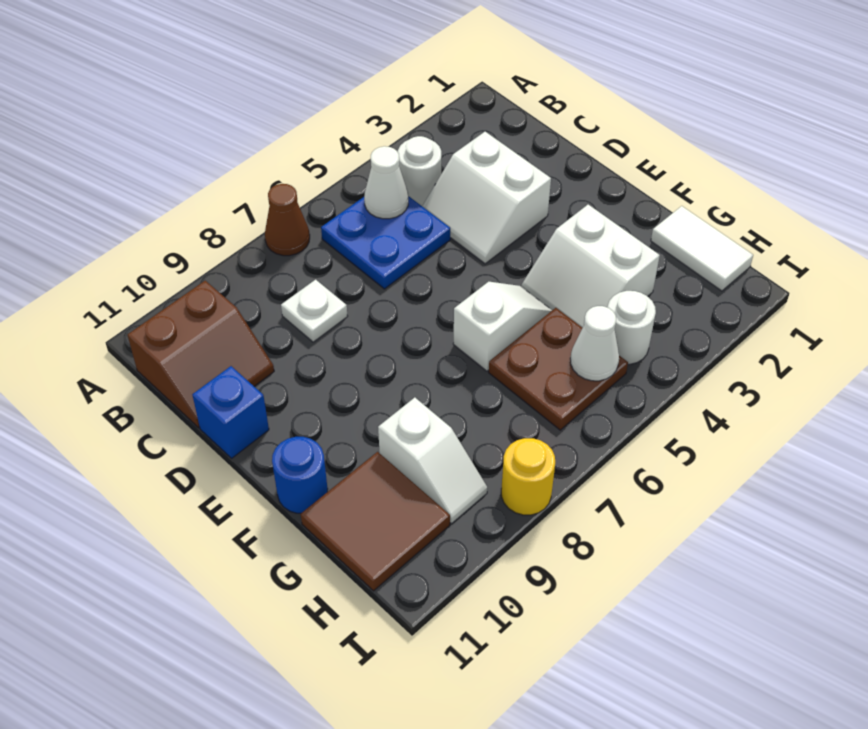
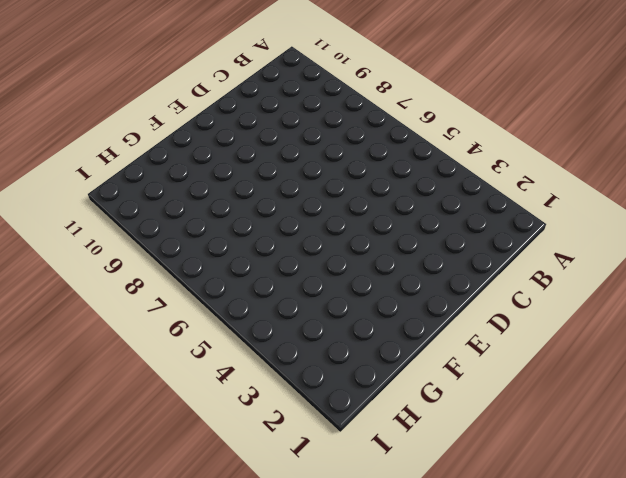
none -> brown 1x1 cone [265,184,310,256]
none -> white 1x1 round brick [398,136,441,206]
none -> blue 2x2 plate [321,196,450,289]

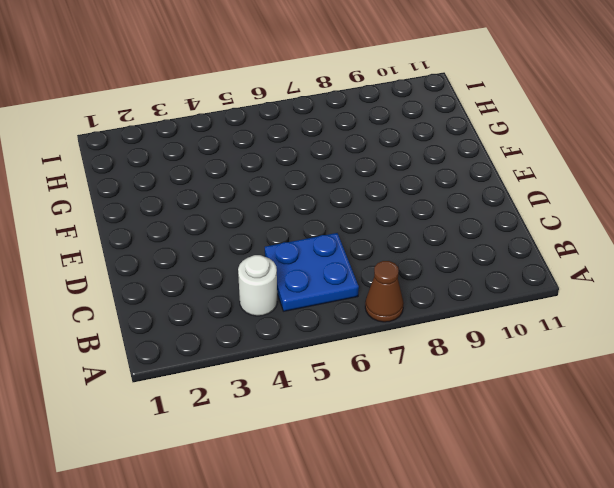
none -> brown 2x2 slope [128,281,274,428]
none -> white 2x2 slope [422,132,551,264]
none -> white 1x1 plate [281,280,348,342]

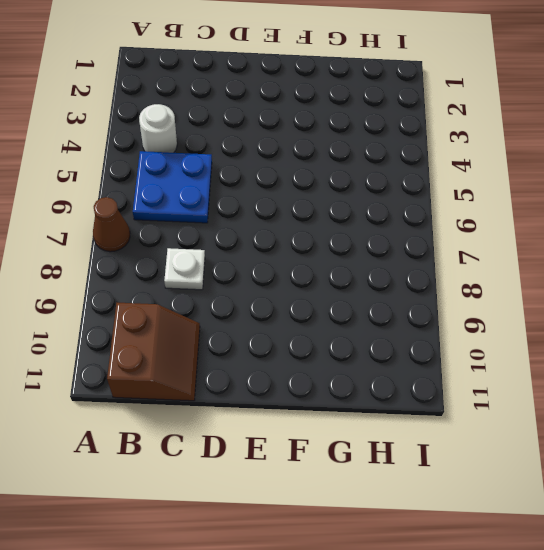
none -> white 2x2 slope [422,132,551,264]
none -> blue 1x1 brick [192,366,269,458]
none -> white 2x2 slope [521,205,660,328]

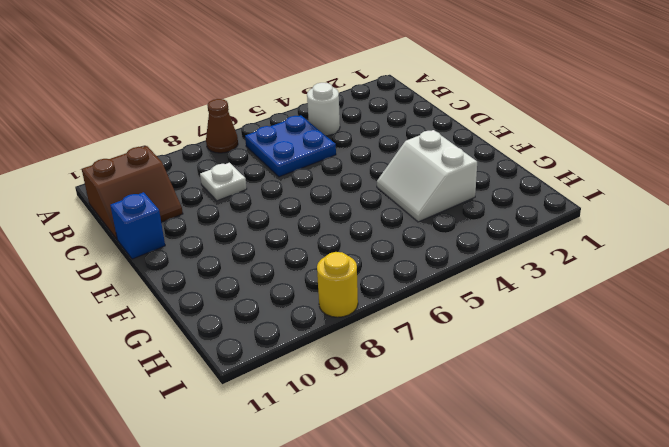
none -> white 2x2 slope [422,132,551,264]
none -> white 1x2 slope [453,282,552,371]
none -> blue 1x1 round brick [272,437,328,513]

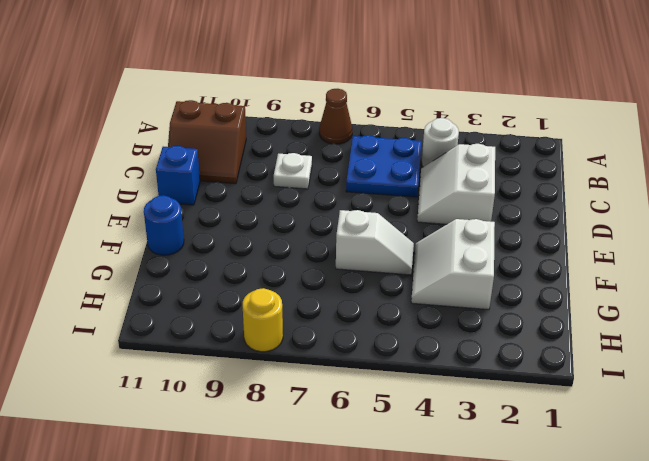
none -> white 1x2 tile [651,206,753,291]
none -> brown 2x2 plate [489,308,628,430]
none -> white 1x2 slope [378,398,487,524]

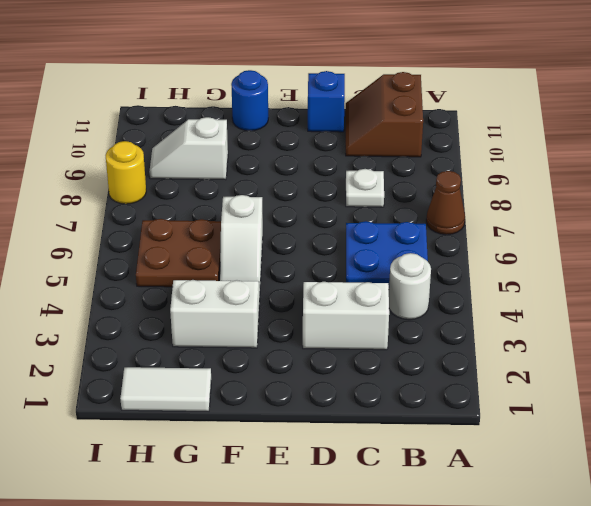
none -> brown 2x2 tile [301,452,450,591]
none -> white 1x1 round brick [608,291,656,364]
none -> white 1x1 cone [364,146,408,219]

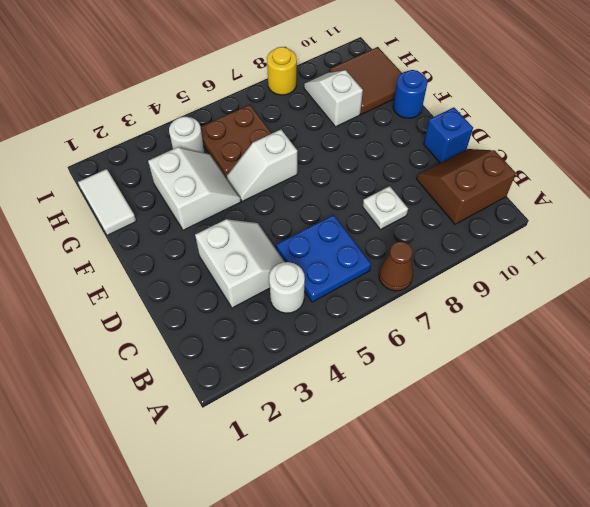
none -> white 1x1 cone [364,146,408,219]
none -> white 1x1 cone [570,306,619,381]

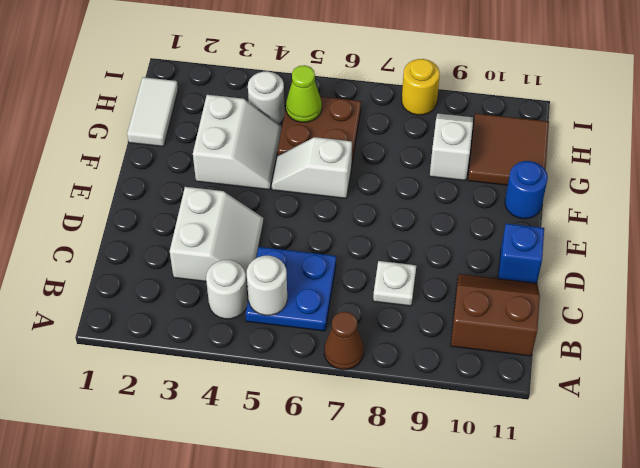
white 1x1 round brick [247,256,287,315] -> white 1x1 cone [364,146,408,219]
lime 1x1 cone [286,65,322,122] -> white 1x1 cone [570,306,619,381]

